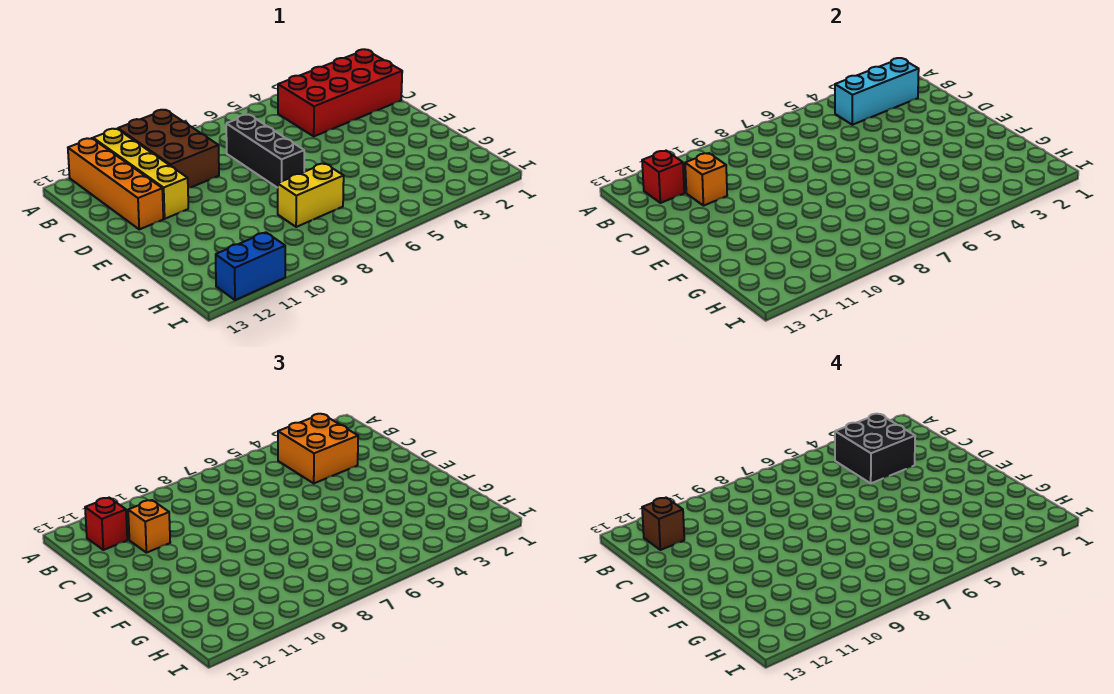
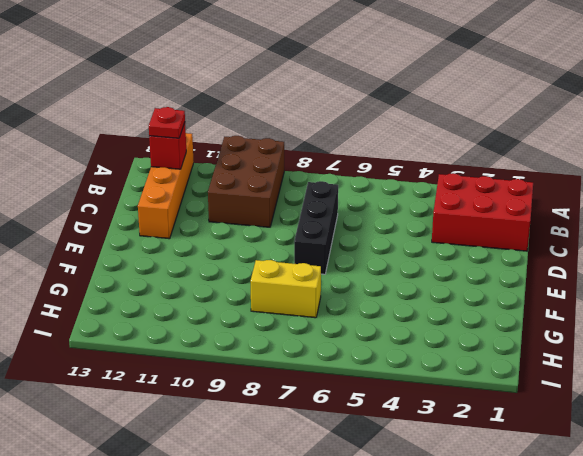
red 2x3 brick [432,173,533,251] -> red 2x4 brick [278,49,402,136]
red 1x1 plate [149,107,185,138] -> red 1x1 brick [85,498,127,550]
none -> yellow 1x4 brick [93,129,188,219]
none -> blue 1x2 brick [216,232,285,300]
none -> cyan 1x3 brick [835,58,919,125]

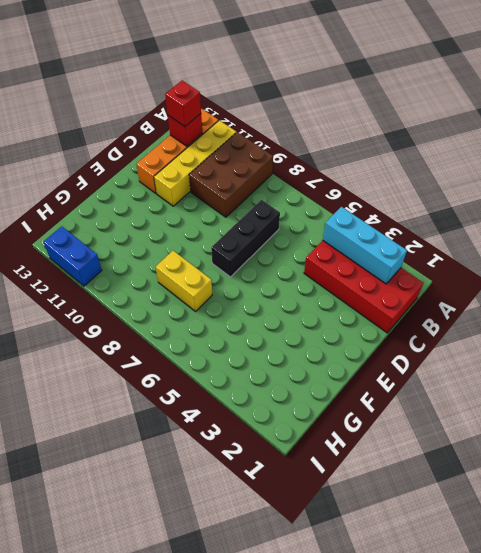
none -> orange 1x1 brick [685,153,727,206]
none -> orange 2x2 brick [278,414,358,483]
none -> orange 1x1 brick [128,500,170,553]

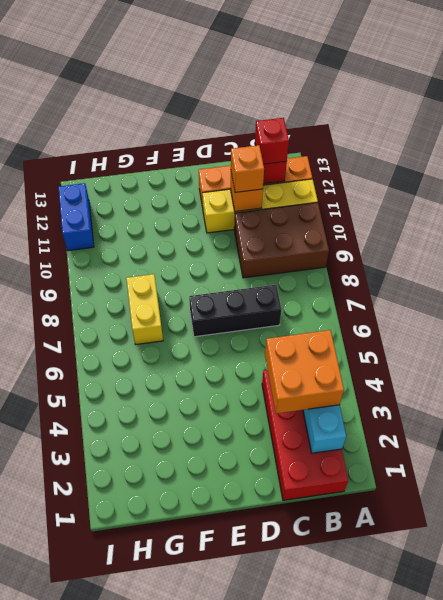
none -> black 2x2 brick [835,414,915,483]
none -> brown 1x1 brick [642,498,684,550]

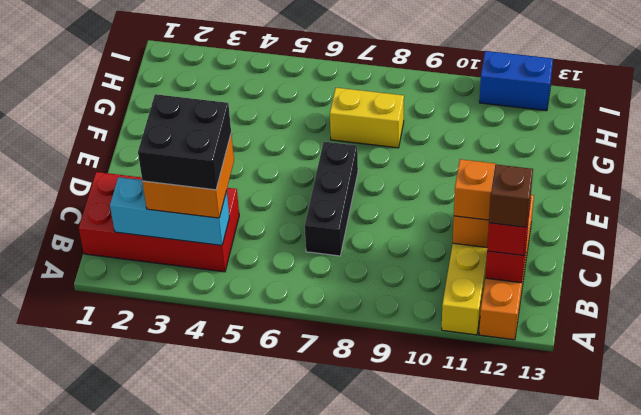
none -> brown 2x3 brick [118,110,219,188]

